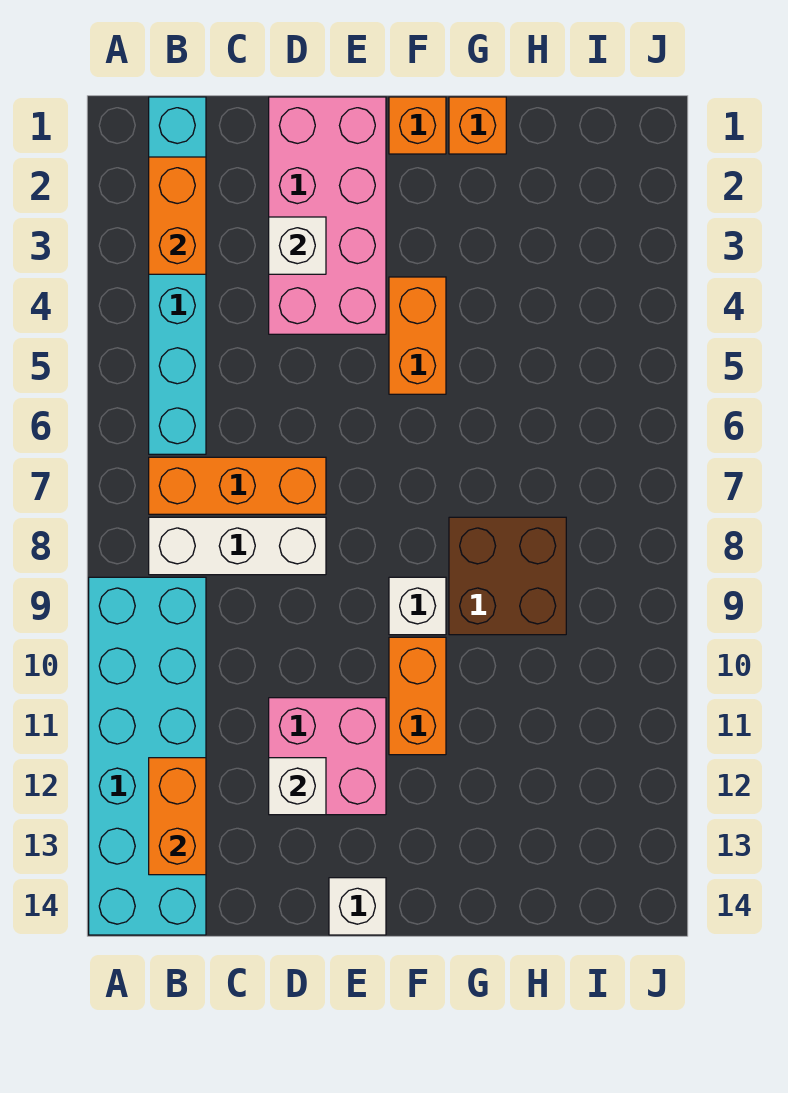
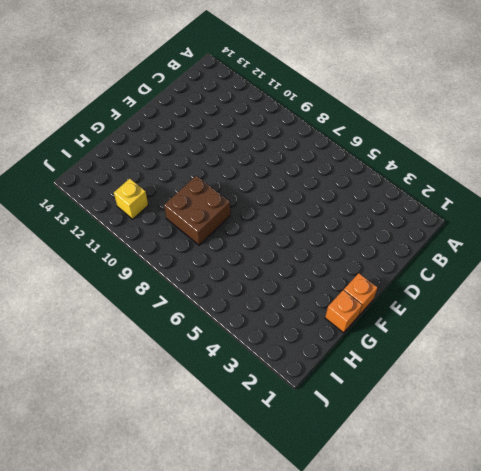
yellow 1x1 brick [114,179,148,219] -> none
none -> cyan 2x6 brick [89,577,206,935]
none -> cyan 1x6 brick [149,97,206,454]
none -> orange 1x3 brick [149,457,326,514]

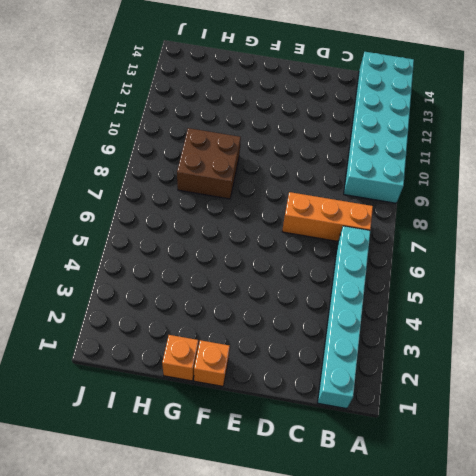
none -> white 1x3 brick [149,517,326,575]
none -> pink 2x4 brick [269,97,386,334]
none -> pink 2x2 brick [269,698,386,815]

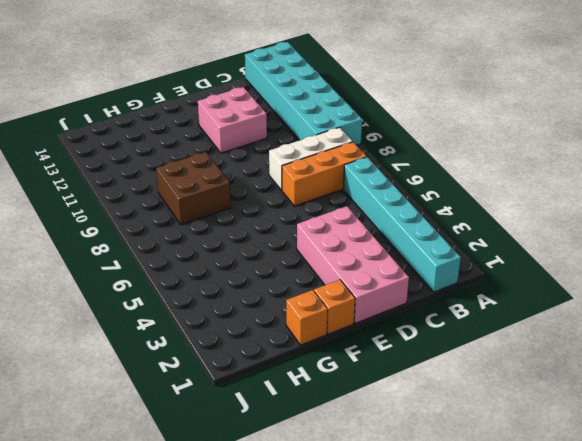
none -> white 1x1 brick [329,878,386,935]
none -> orange 1x2 brick [389,277,446,394]
none -> white 1x1 brick [389,577,446,635]

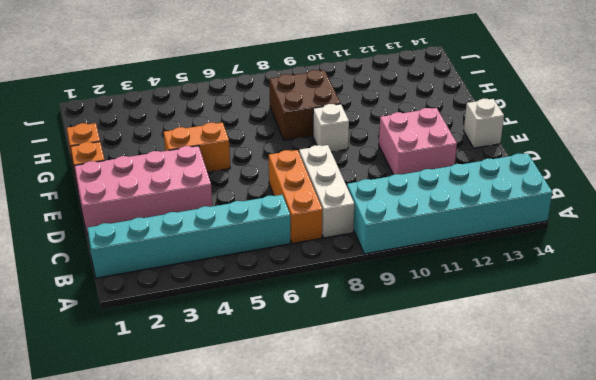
none -> orange 1x2 brick [389,637,446,755]
none -> orange 1x2 brick [149,157,206,274]
none -> orange 1x2 brick [149,758,206,875]

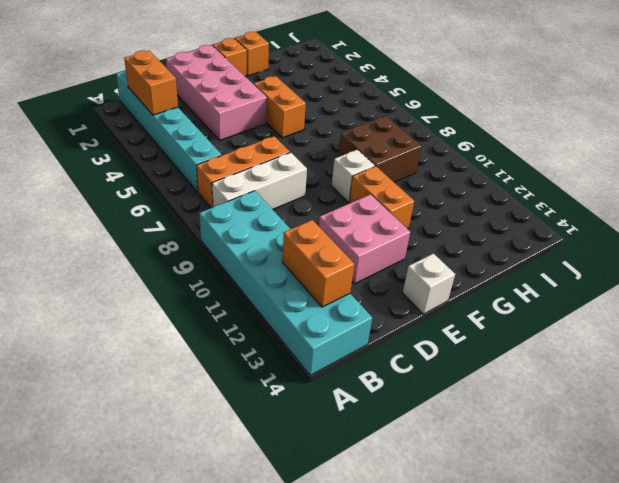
none -> white 1x1 brick [269,217,326,274]
none -> white 1x1 brick [269,758,326,815]

